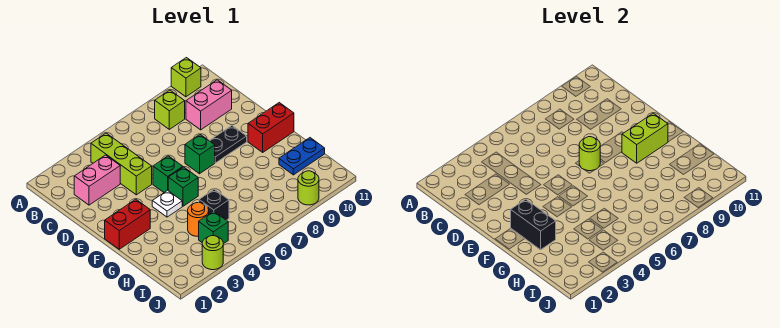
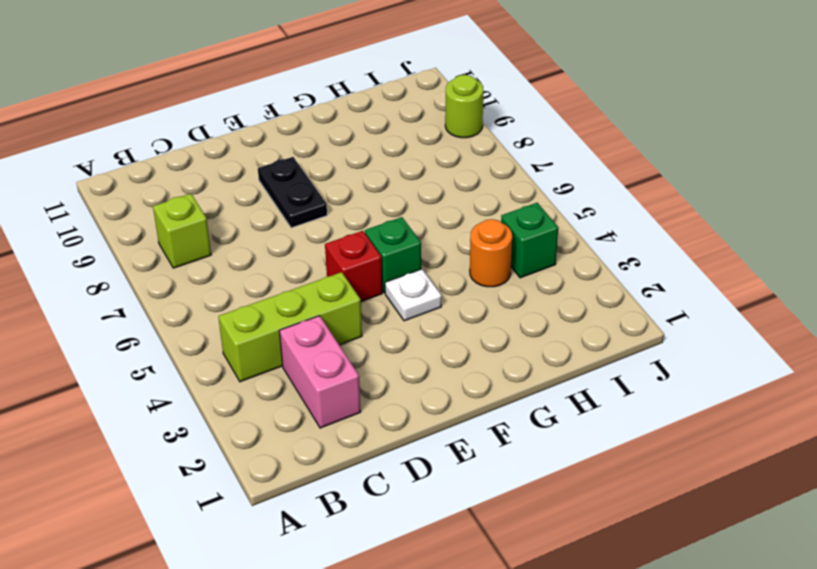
red 1x1 brick [325,231,382,301] -> green 1x1 brick [153,156,183,192]
none -> lime 1x1 brick [171,58,201,97]
none -> pink 1x2 brick [186,80,232,130]
none -> green 1x1 brick [185,135,215,174]

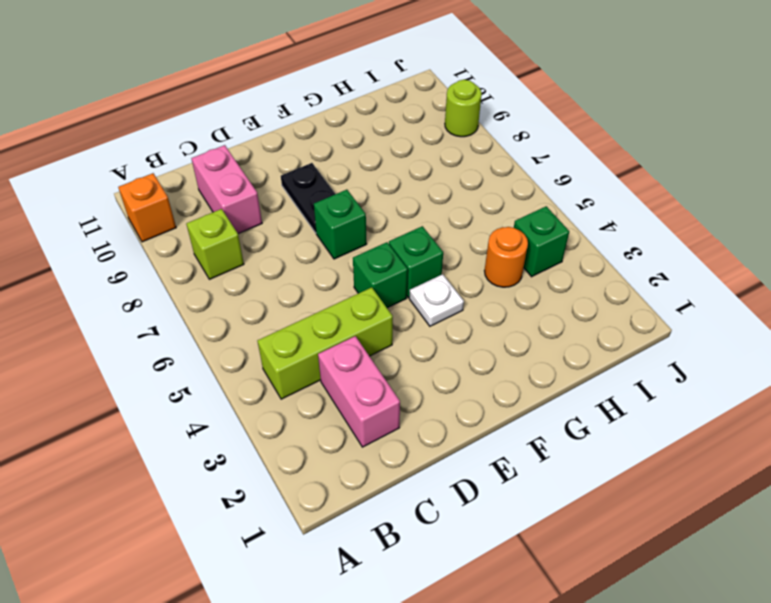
orange 1x1 brick [118,173,176,242] -> lime 1x1 brick [171,58,201,97]
none -> red 1x2 brick [105,199,150,249]
none -> red 1x2 brick [248,103,294,152]
none -> black 1x1 brick [199,189,229,220]

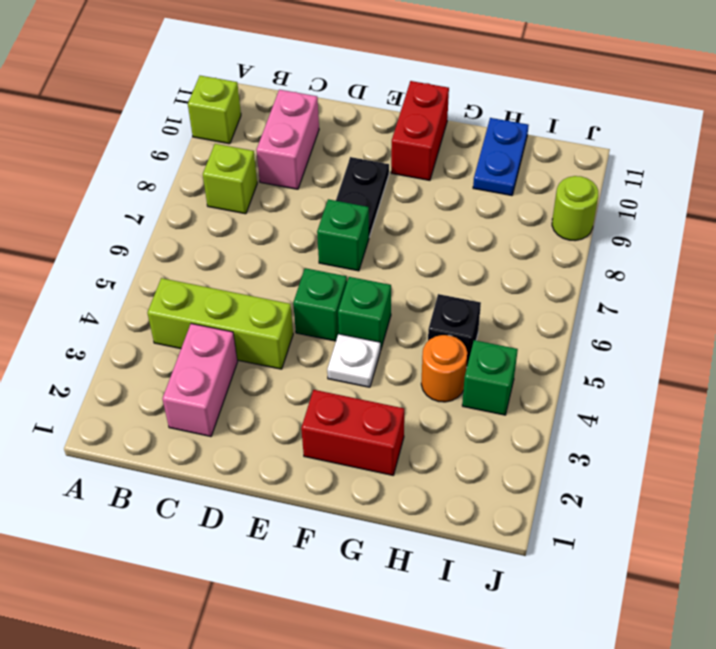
red 1x2 brick [301,390,404,475] -> red 1x2 brick turned to [105,199,150,249]
none -> lime 1x1 round brick [202,236,223,270]
none -> lime 1x1 round brick [579,137,600,171]
none -> black 1x2 brick [511,199,556,250]

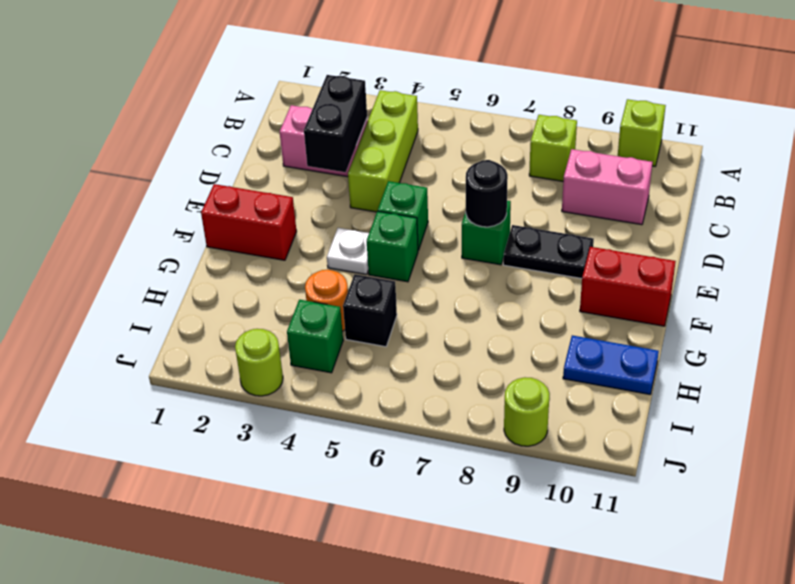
black 1x2 brick [304,75,367,172] -> black 1x2 brick moved to [511,199,556,250]
black 1x1 round brick [466,160,508,227] -> lime 1x1 round brick [579,137,600,171]
none -> lime 1x2 brick [622,113,668,163]

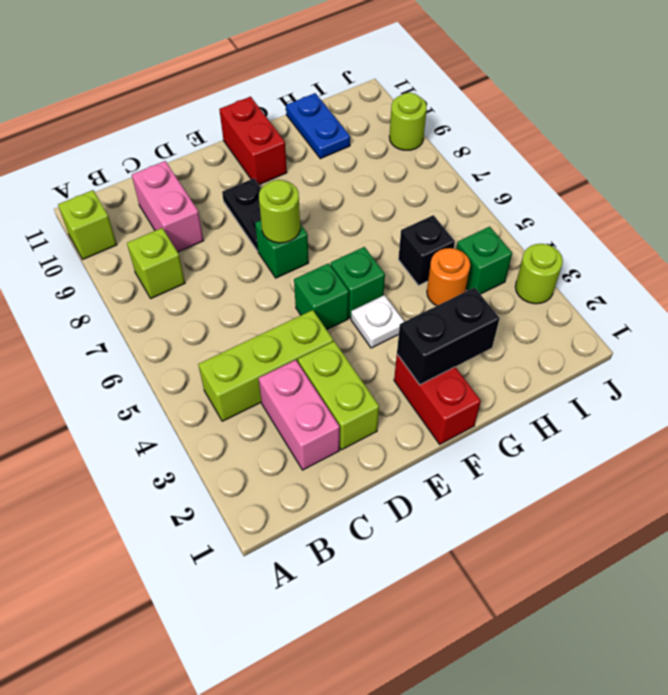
lime 1x2 brick [298,341,379,450] -> lime 1x2 brick moved to [622,113,668,163]

